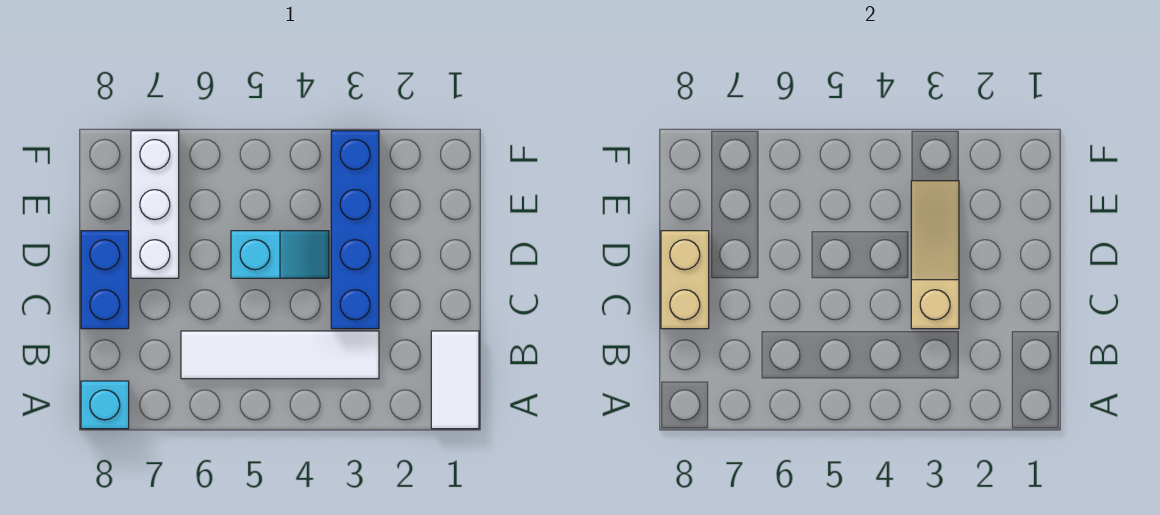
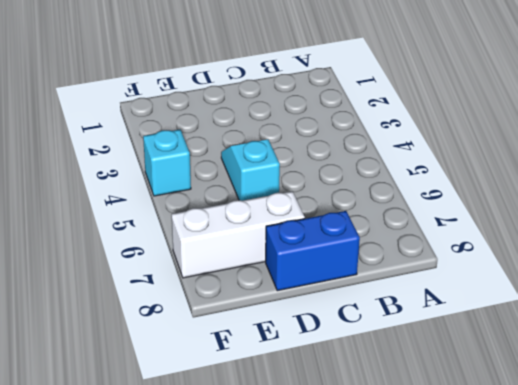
cyan 1x1 brick [143,130,191,196] -> cyan 1x1 brick moved to [81,381,129,429]
none -> white 1x2 tile [431,331,479,429]
none -> white 1x4 tile [181,331,379,379]

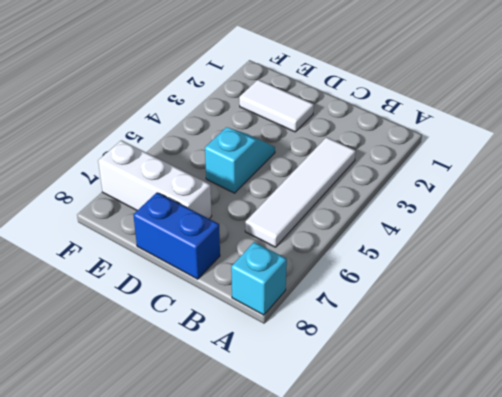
white 1x2 tile [239,80,314,132] -> white 1x2 tile moved to [431,331,479,429]
none -> blue 1x4 brick [331,131,379,329]
none -> tan 1x3 slope [911,181,959,329]

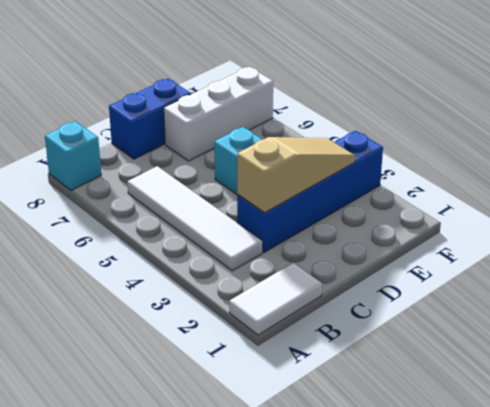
none -> tan 1x2 brick [661,231,709,329]

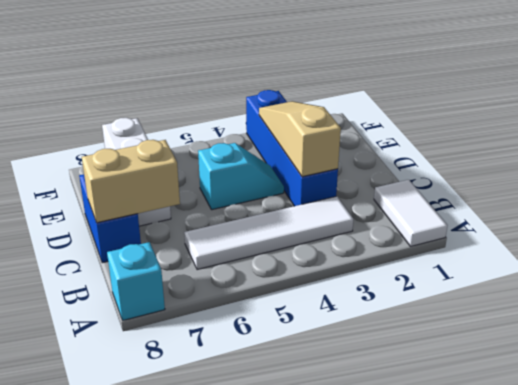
tan 1x2 brick [82,140,180,223] -> tan 1x2 brick turned to [661,231,709,329]

